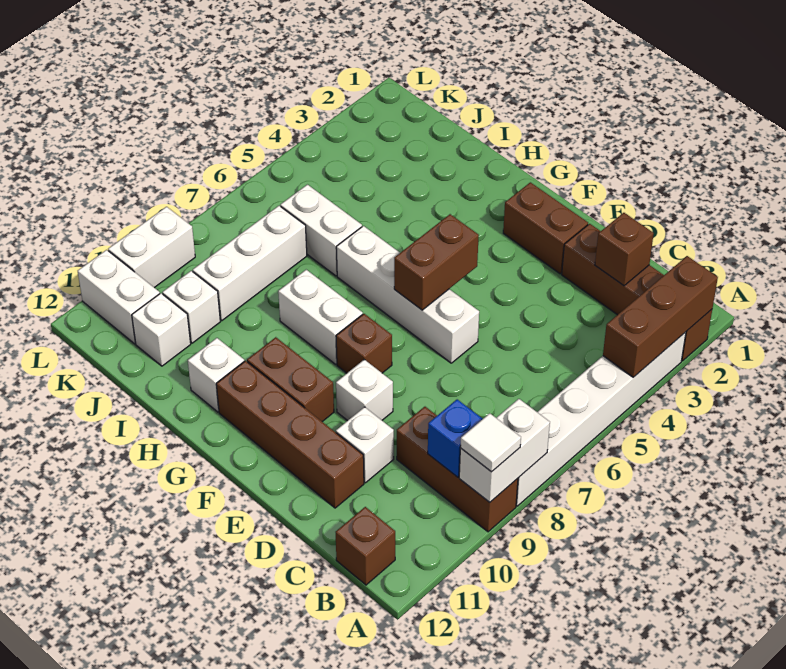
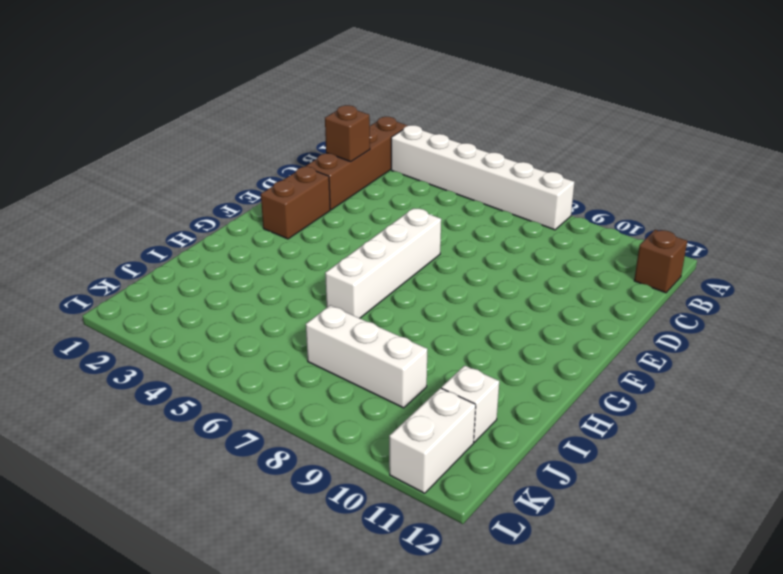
none -> brown 1x3 brick [397,407,518,532]
none -> white 1x1 brick [336,407,394,483]
none -> brown 1x4 brick [216,361,364,508]

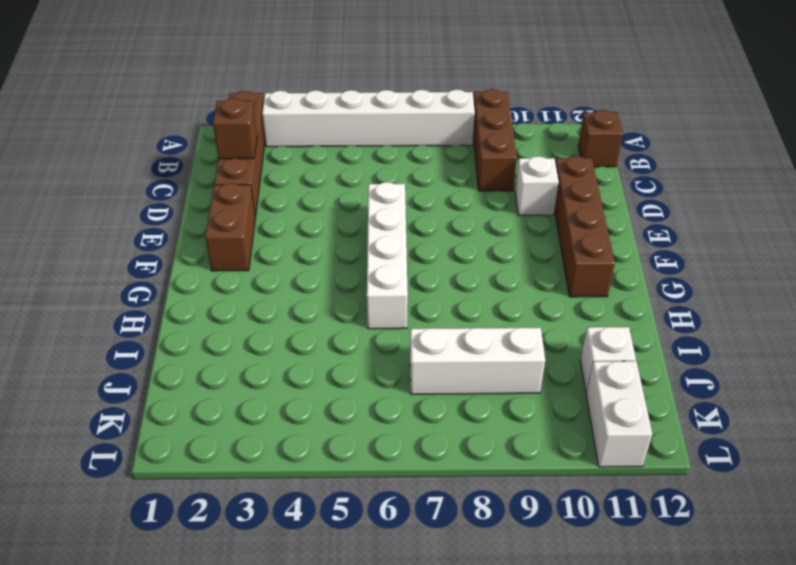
none -> white 1x1 brick [336,360,393,421]
none -> brown 1x1 brick [336,314,392,373]
none -> brown 1x2 brick [247,337,334,422]

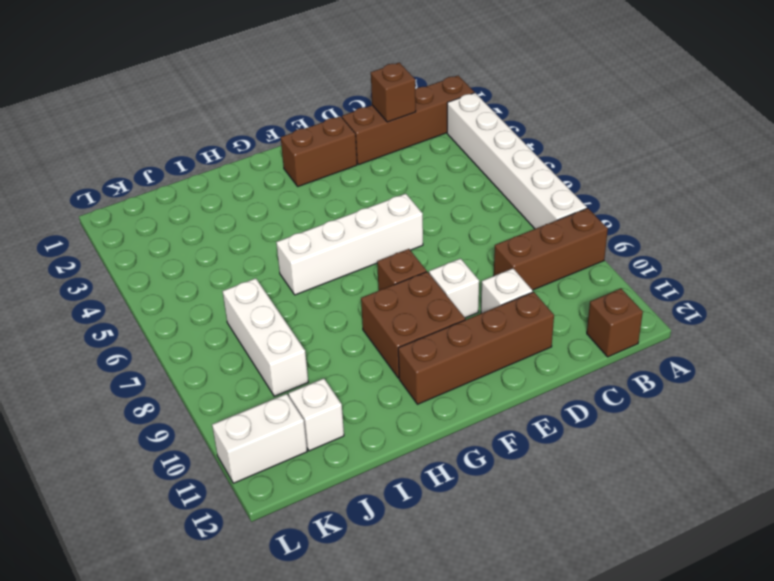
brown 2x2 brick [361,272,465,378] -> brown 1x2 brick [247,337,334,422]
none -> white 1x2 brick [278,270,363,364]
none -> white 1x1 brick [188,338,244,412]
none -> white 1x2 brick [280,185,362,276]

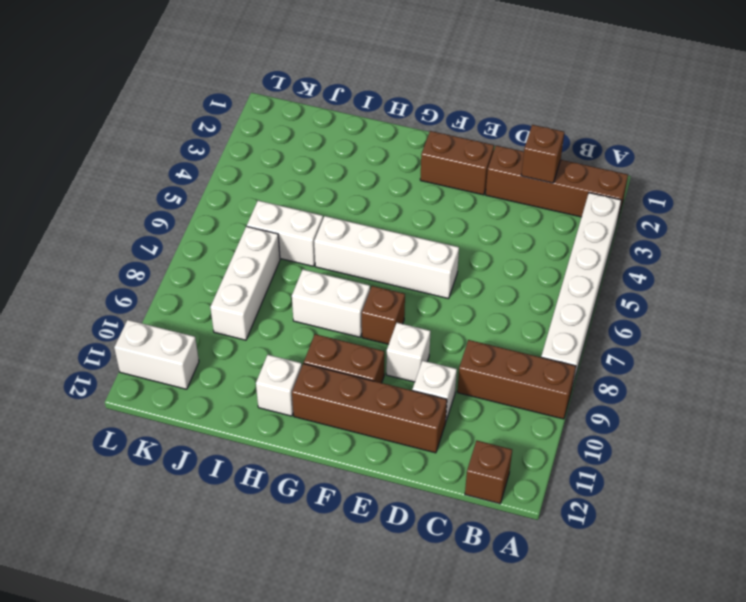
none -> white 1x1 brick [162,271,220,343]
none -> white 1x1 brick [132,293,191,366]
none -> white 1x2 brick [108,207,195,288]

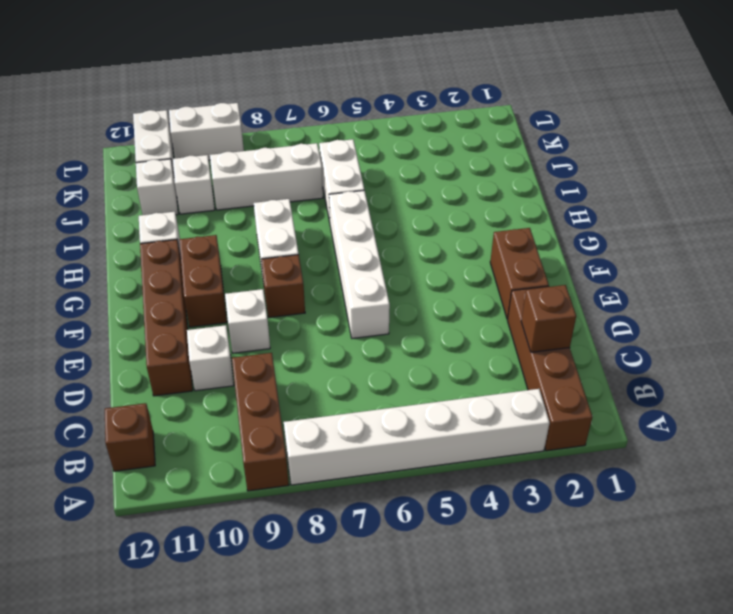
none -> brown 1x3 brick [603,256,718,377]
none -> white 1x2 brick [459,399,550,502]
none -> blue 1x1 brick [428,399,482,477]

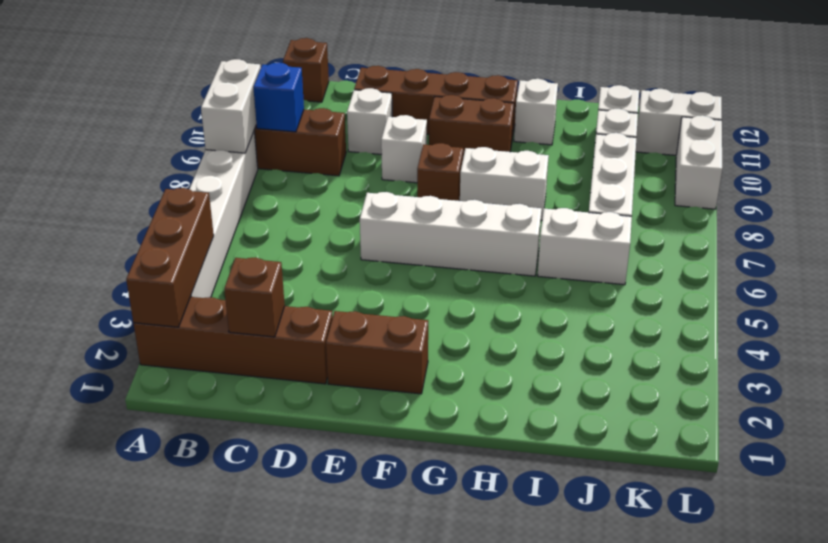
none -> brown 1x2 brick [394,214,479,310]
none -> white 1x1 tile [460,413,521,472]

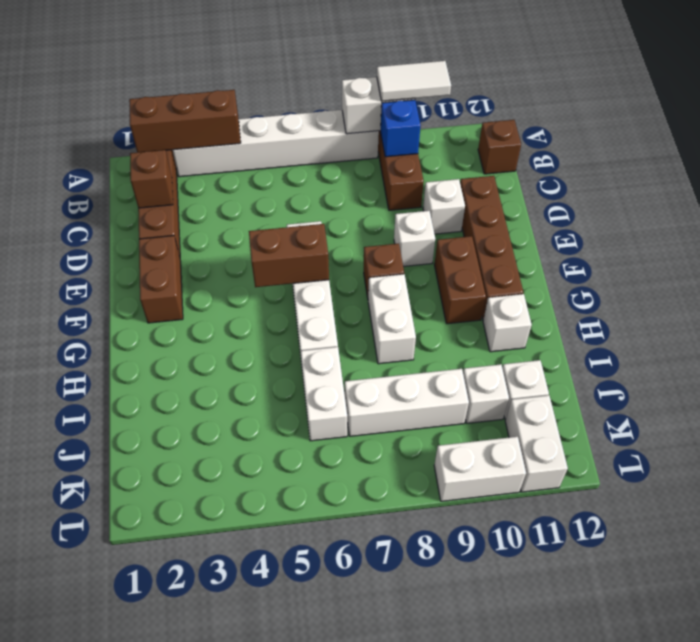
white 1x2 tile [377,61,451,101] -> white 1x1 tile [460,413,521,472]

